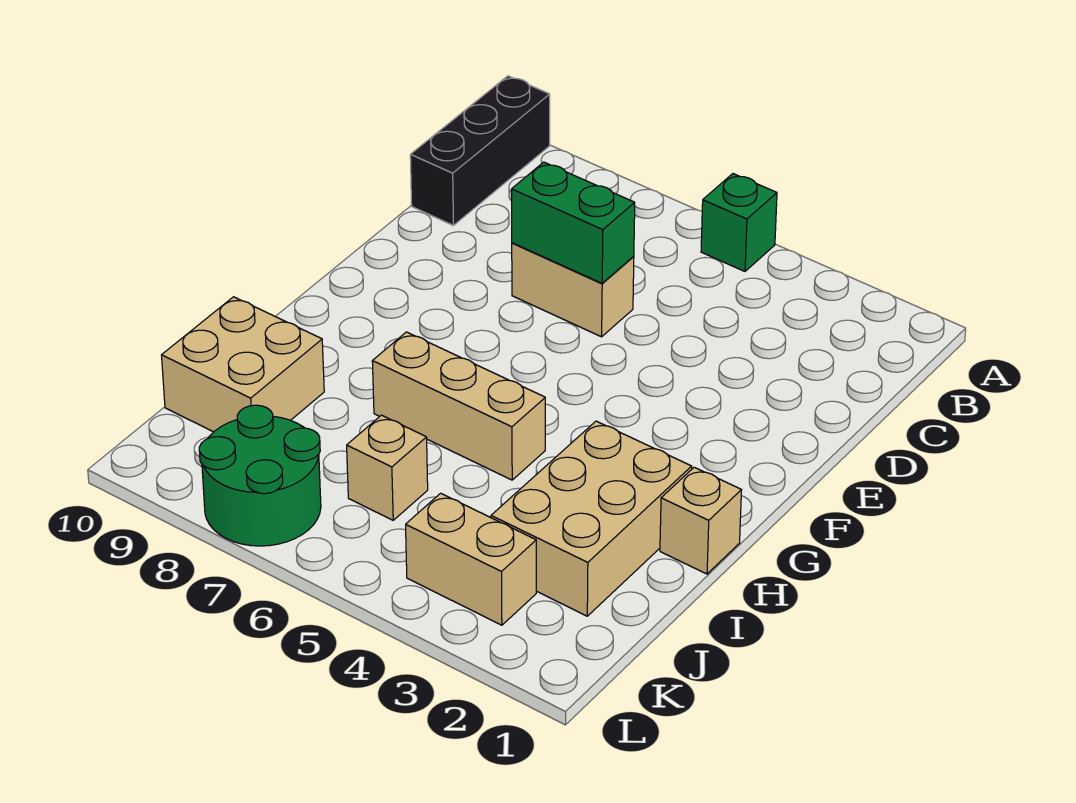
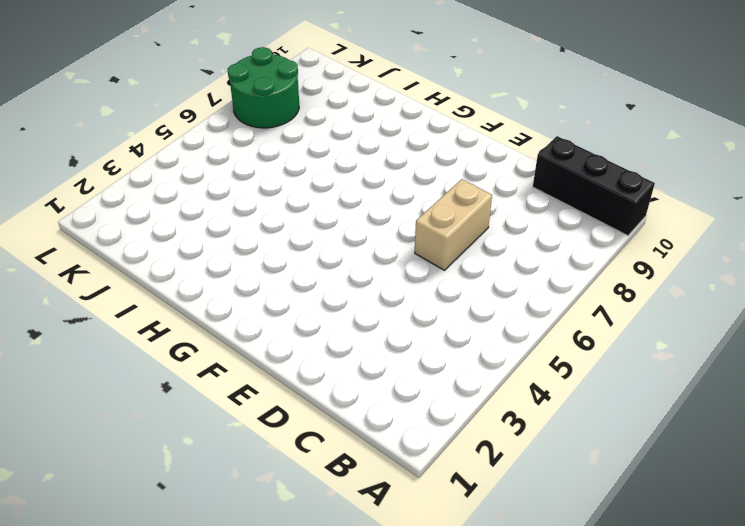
none -> green 1x1 brick [701,174,777,271]
none -> tan 1x1 brick [660,467,742,574]

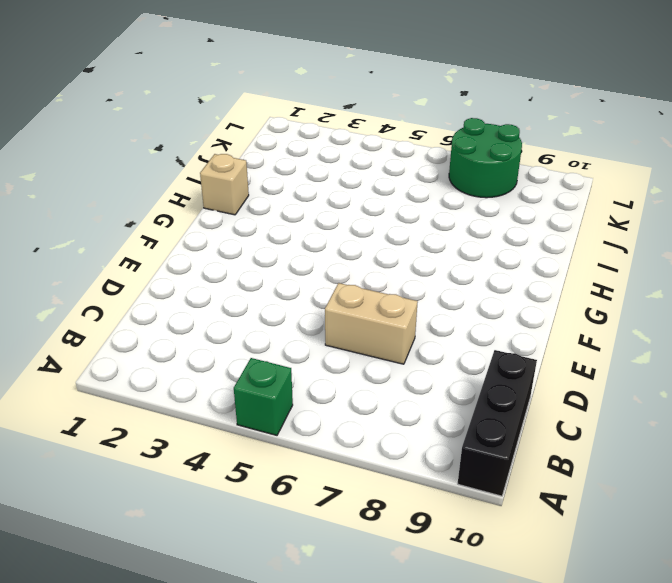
none -> tan 2x3 brick [491,421,692,616]
none -> tan 1x3 brick [372,332,545,480]

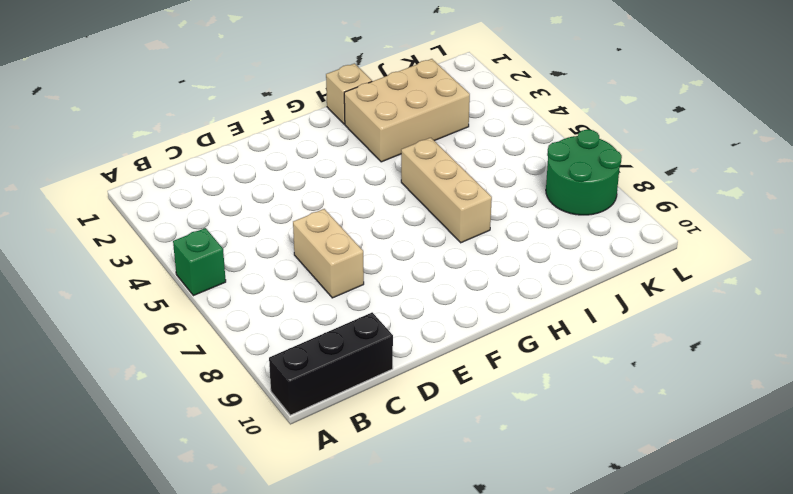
none -> tan 2x2 brick [162,297,324,432]
none -> tan 1x1 brick [347,415,428,520]

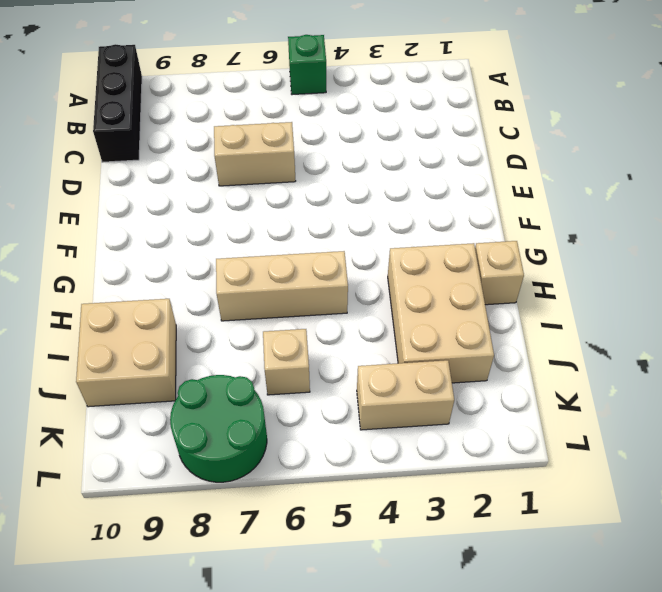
none -> green 1x2 brick [512,162,635,283]

